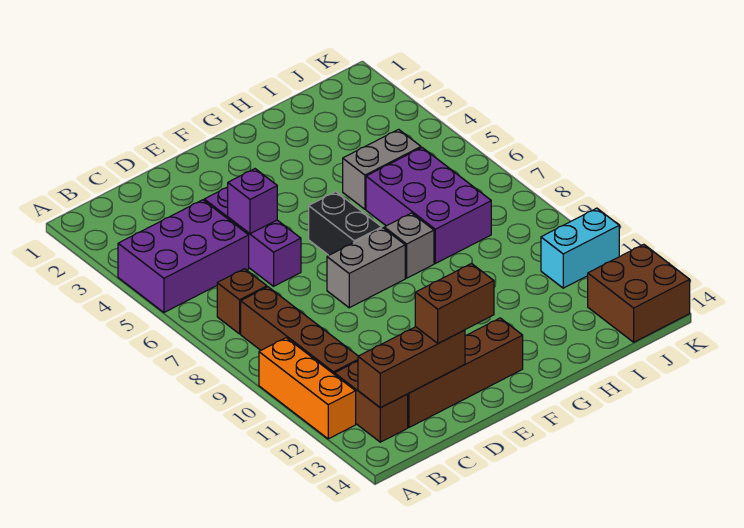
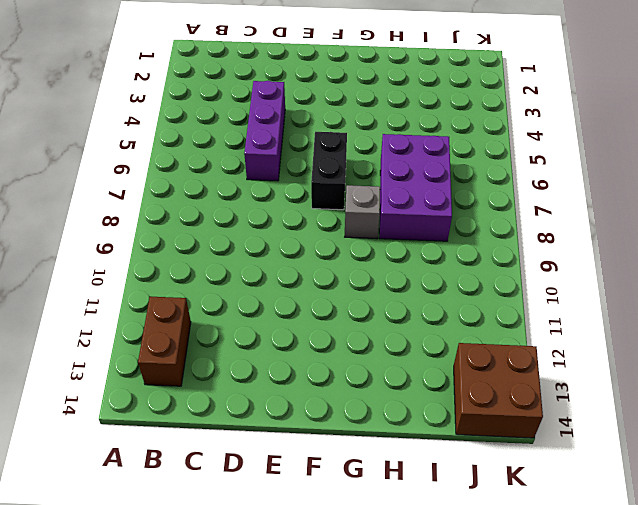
none -> purple 2x3 brick [118,200,249,312]
none -> orange 1x3 brick [259,338,356,439]
none -> brown 1x1 brick [217,269,267,334]

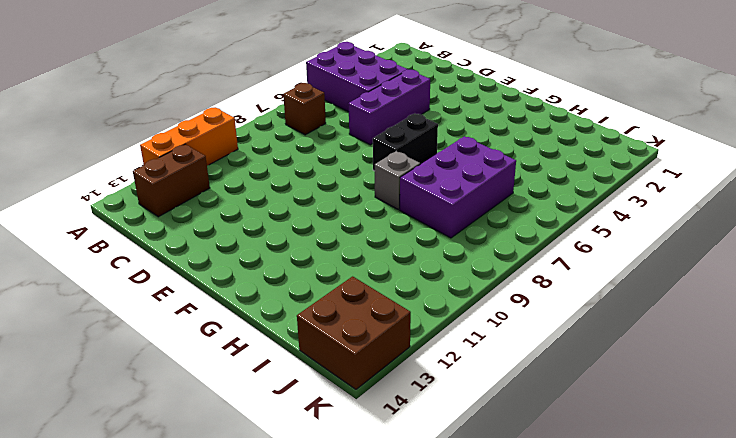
none -> brown 1x4 brick [241,287,358,375]
none -> brown 1x4 brick [408,318,523,427]
none -> grey 1x2 brick [327,228,405,308]

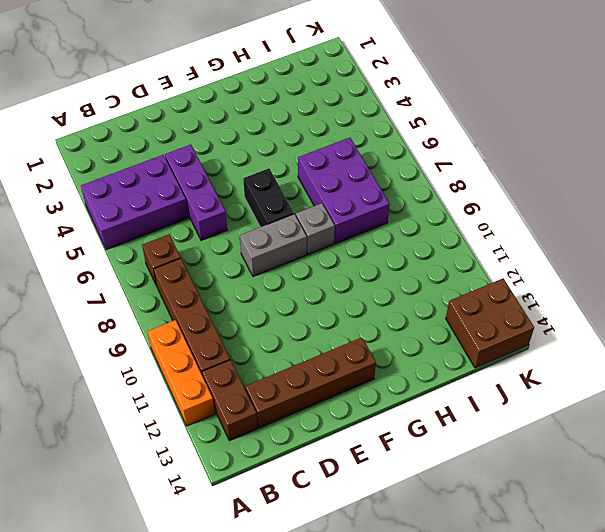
none -> grey 1x2 brick [343,129,421,209]
none -> cyan 1x2 brick [541,208,619,288]
none -> brown 1x3 brick [358,327,465,408]

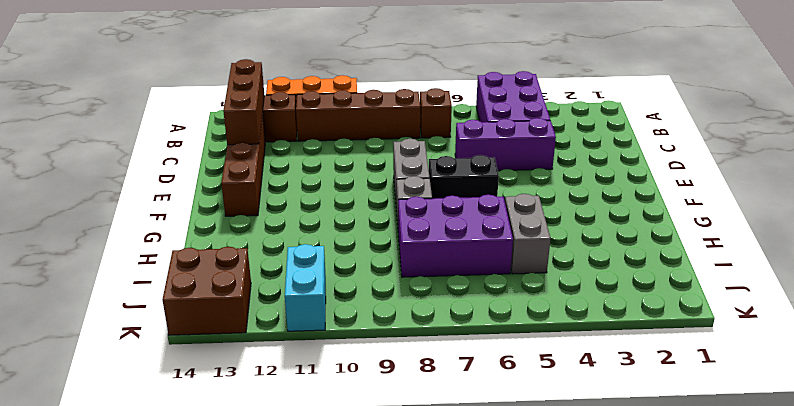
none -> purple 1x1 brick [228,169,277,234]
none -> brown 1x2 brick [415,263,494,343]

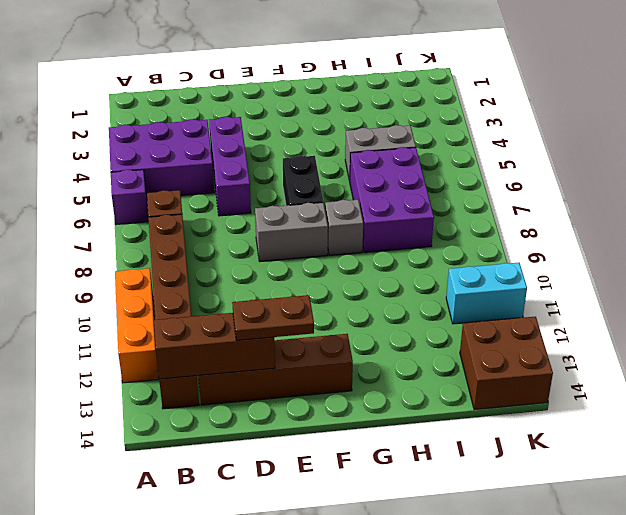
purple 1x1 brick [111,170,148,224] -> purple 1x1 brick moved to [228,169,277,234]
brown 1x2 plate [232,295,314,340] -> brown 1x2 brick [415,263,494,343]

